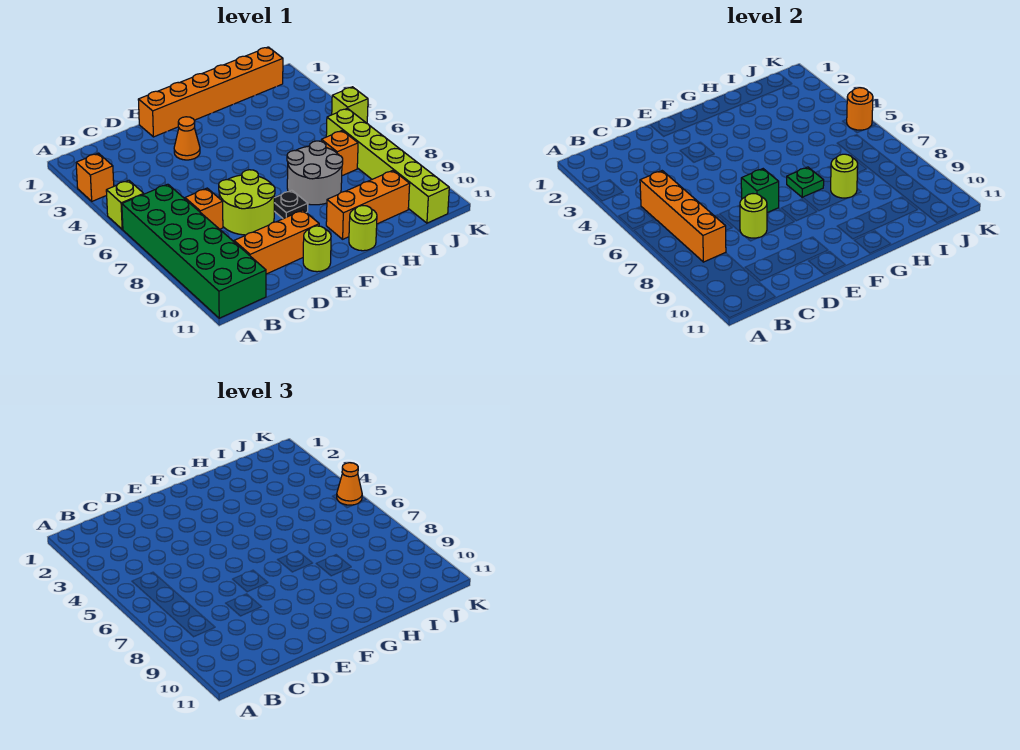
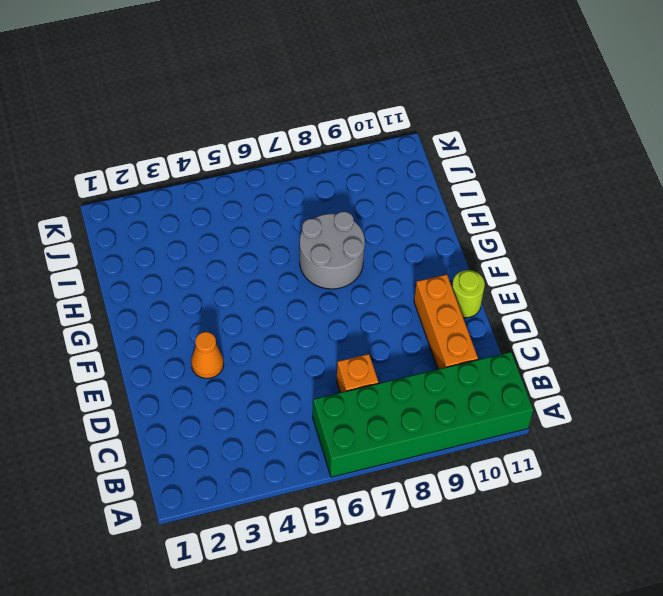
none -> orange 1x1 brick [76,153,114,201]
none -> lime 1x1 brick [106,180,143,229]
none -> lime 2x2 round brick [219,170,275,235]

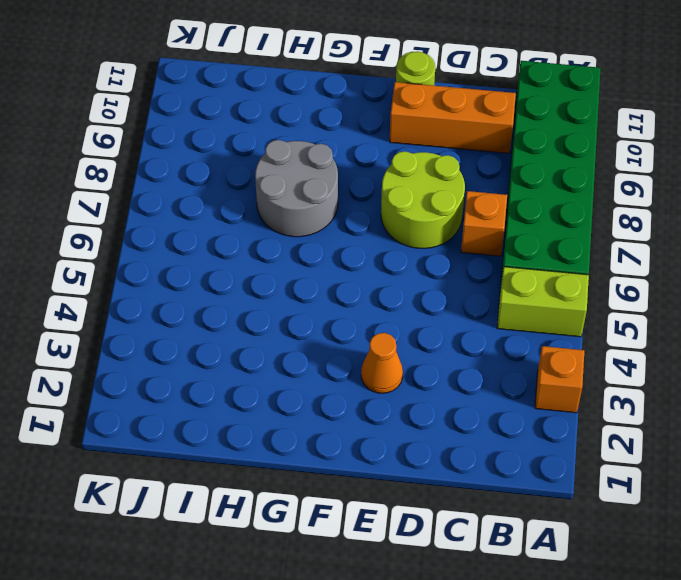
lime 1x2 brick [497,267,589,337] -> lime 1x1 brick [106,180,143,229]
none -> orange 1x6 brick [138,47,283,137]
none -> black 1x1 plate [274,190,308,219]
none -> orange 1x3 brick [326,171,410,239]

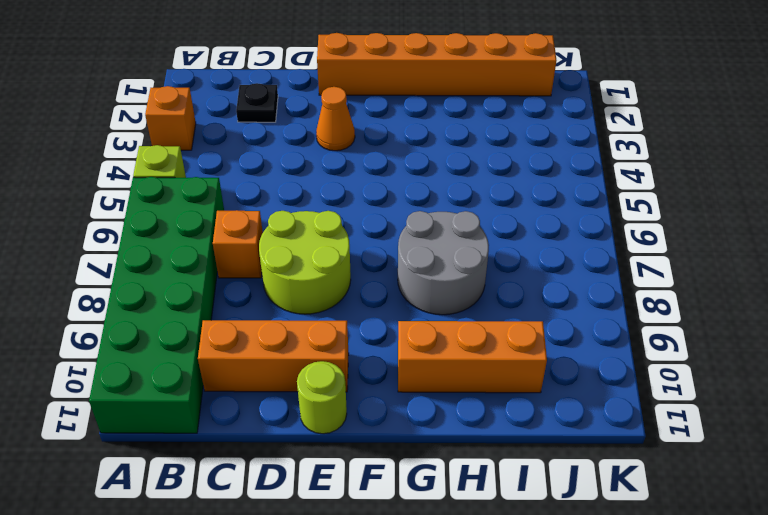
black 1x1 plate [236,83,278,122] -> black 1x1 plate moved to [274,190,308,219]
none -> lime 1x1 round brick [349,206,377,251]
none -> orange 1x1 brick [321,131,358,176]
none -> lime 1x6 brick [326,108,449,223]

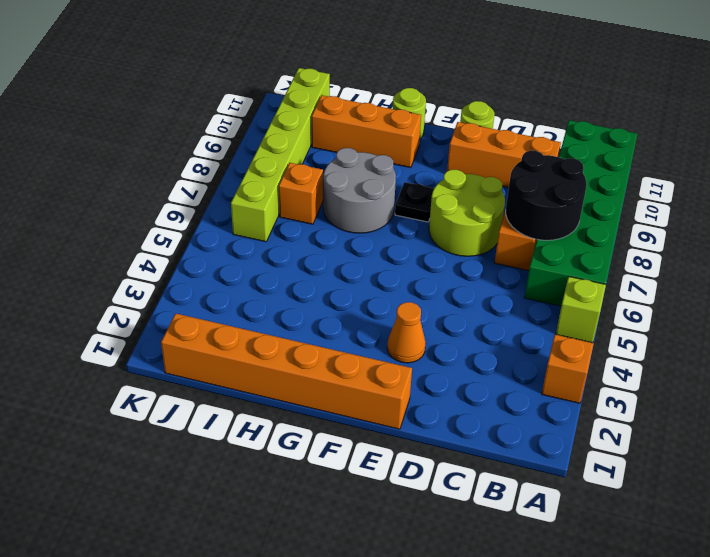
black 2x2 round brick [506,151,587,240] -> orange 1x4 brick [640,171,726,262]
none -> lime 1x1 brick [332,87,368,123]
none -> lime 1x1 round brick [740,194,767,238]
none -> green 1x1 brick [741,169,779,213]

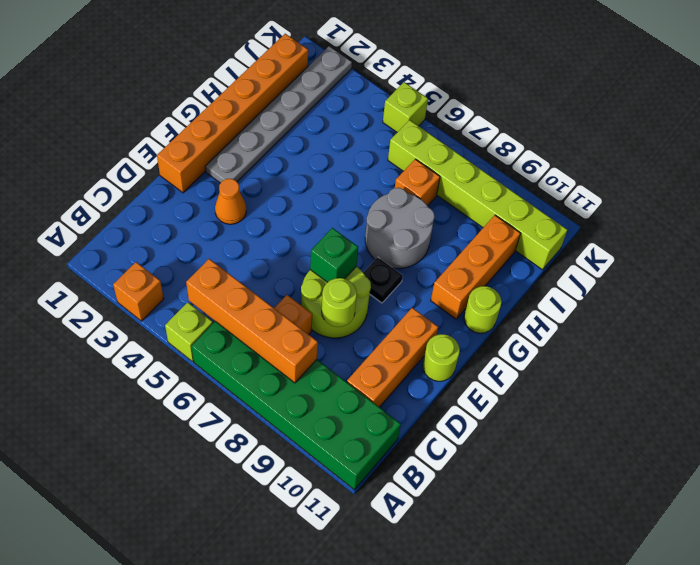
grey 1x6 plate [205,46,352,183] -> none
none -> green 1x1 plate [787,167,824,197]
none -> lime 1x1 round brick [831,154,858,198]
none -> orange 1x1 round brick [847,88,873,130]

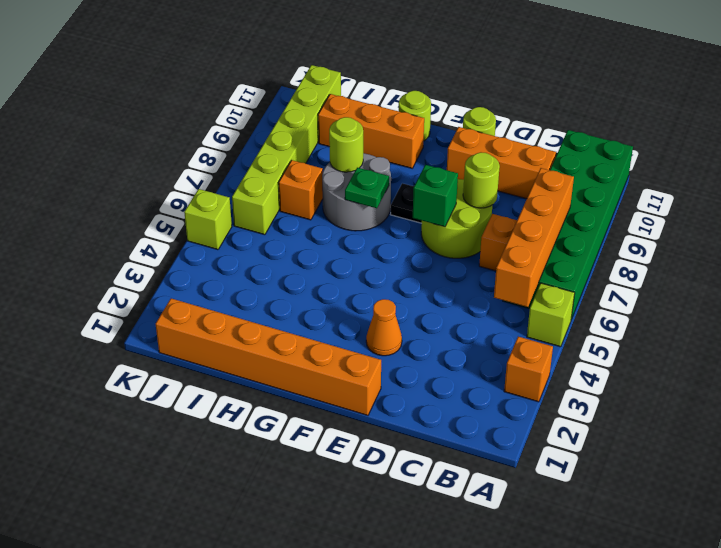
none -> orange 1x1 round brick [847,88,873,130]
none -> orange 1x1 cone [337,463,362,505]

